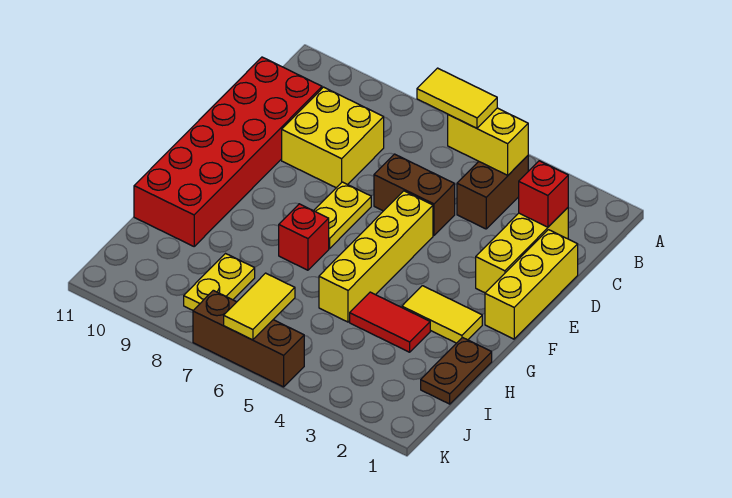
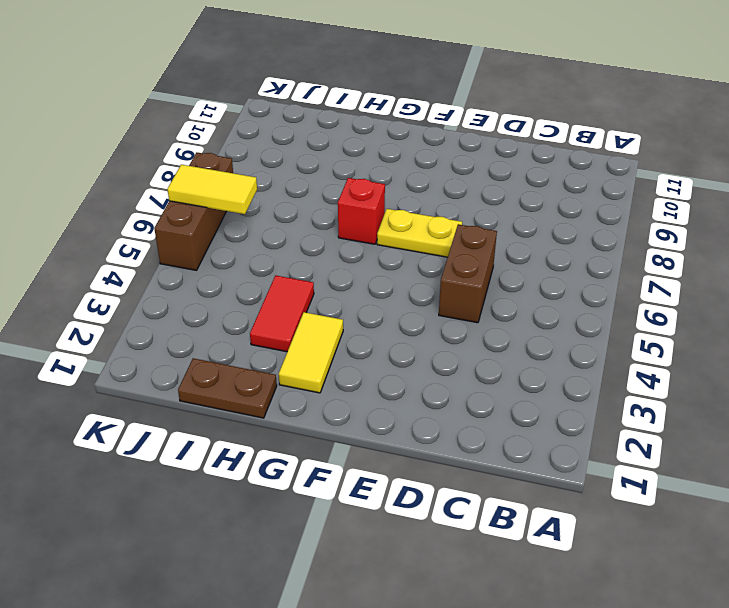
none -> brown 1x2 brick [457,156,528,229]
none -> yellow 1x3 brick [476,208,568,293]
none -> yellow 2x2 brick [282,87,384,188]

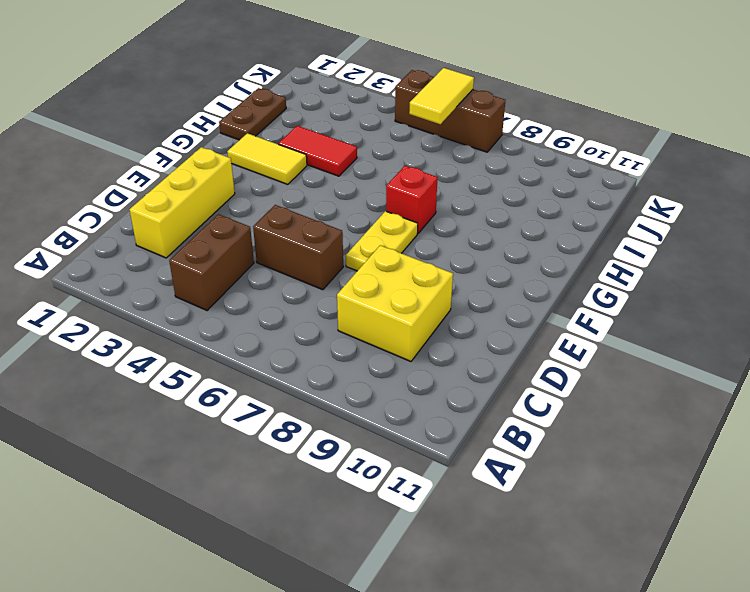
none -> red 2x6 brick [134,57,322,246]
none -> yellow 1x3 brick [485,230,578,339]
none -> yellow 1x4 brick [319,191,433,322]

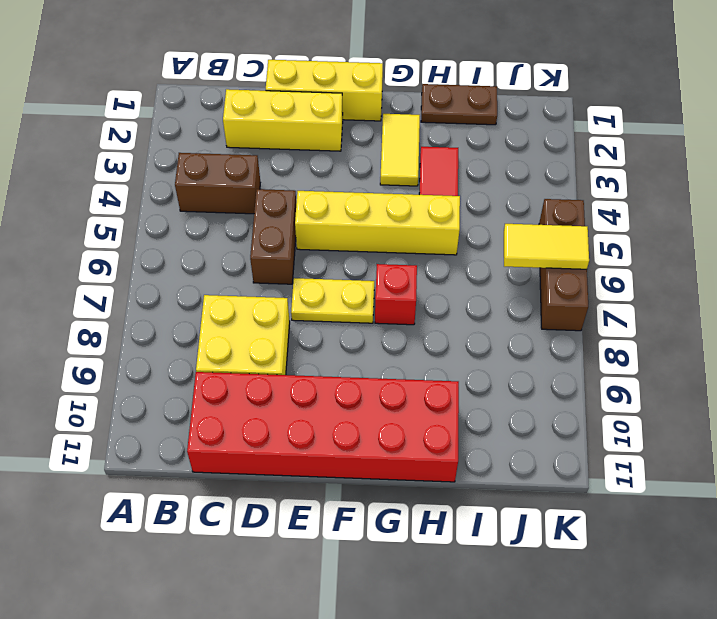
none -> yellow 1x2 plate [184,254,255,310]
none -> yellow 1x2 brick [448,108,528,175]
none -> red 1x1 brick [519,161,568,227]

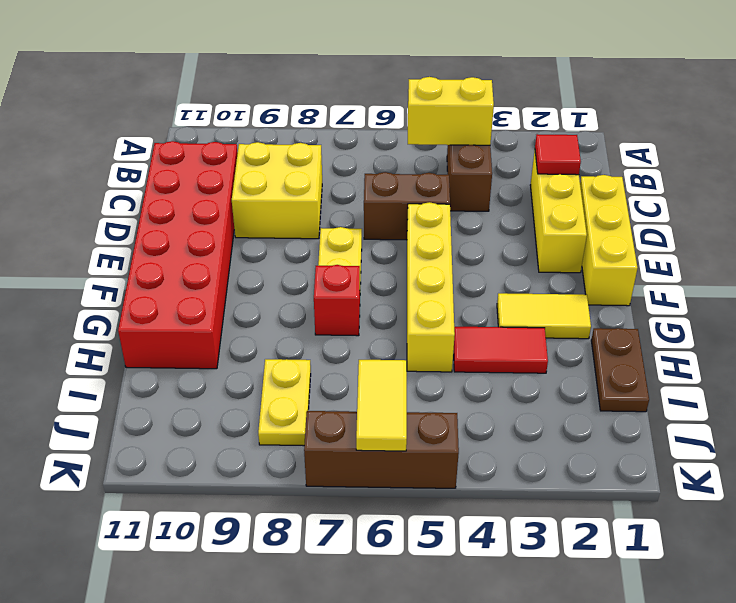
red 1x1 tile [535,134,581,175] -> red 1x1 brick [519,161,568,227]
none -> yellow 1x2 tile [417,68,497,128]

